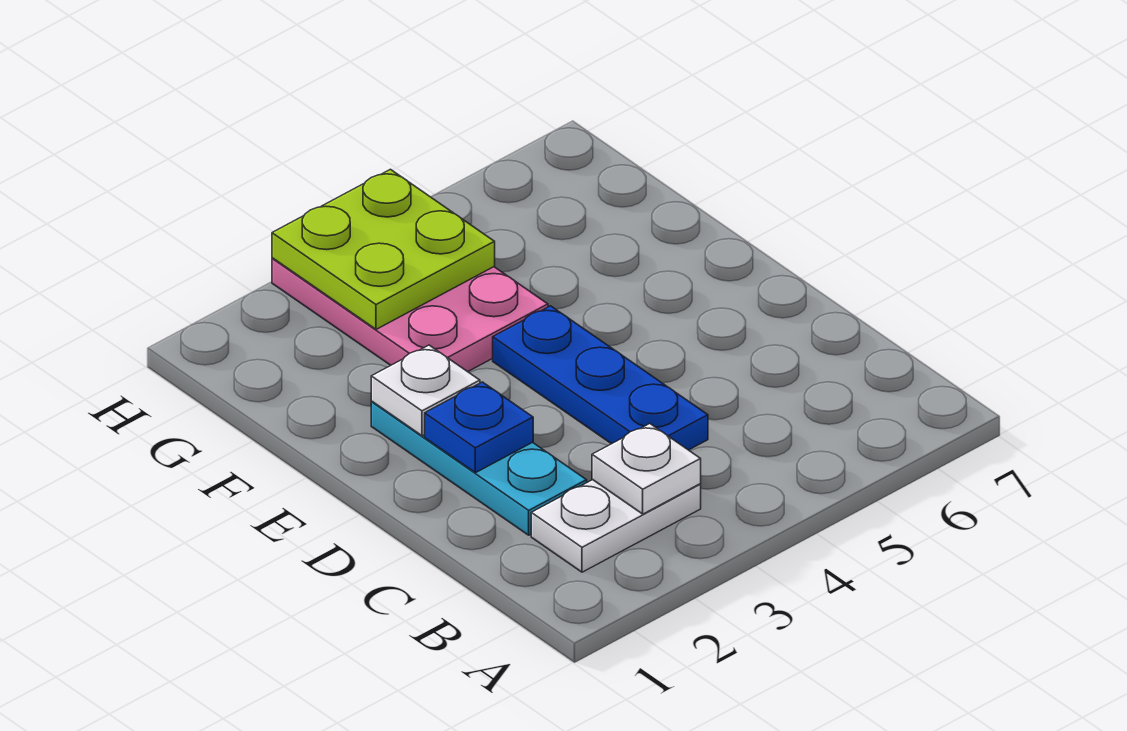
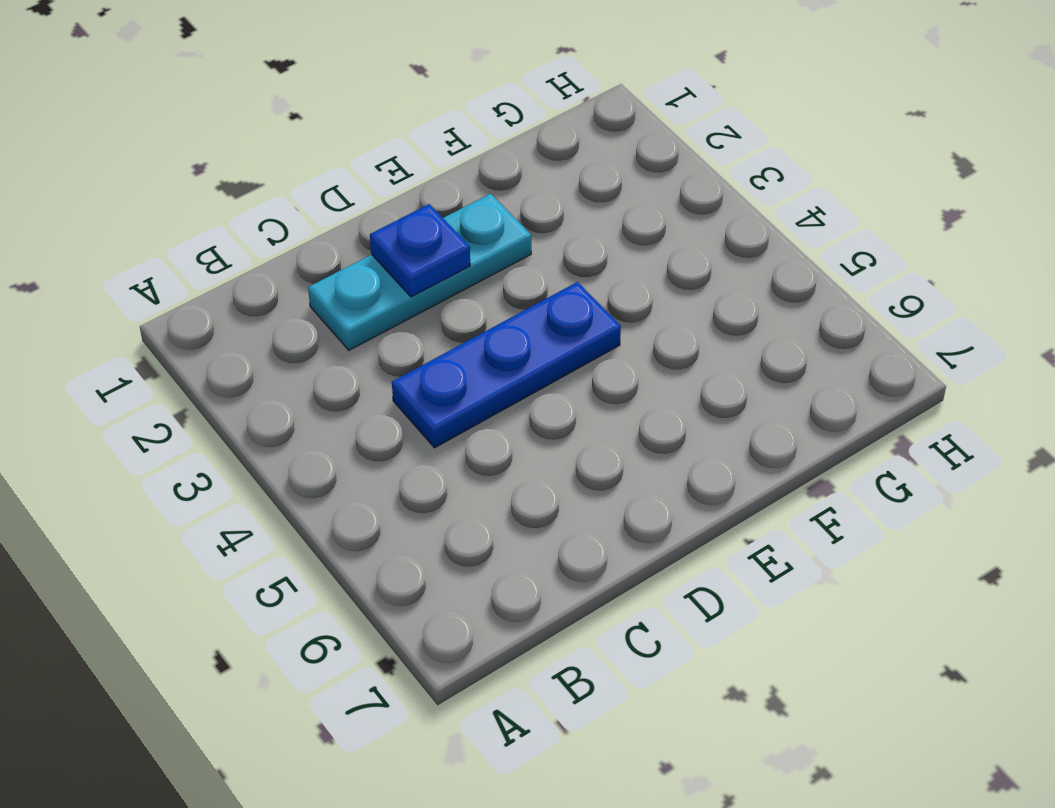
none -> white 1x2 plate [531,480,701,572]
none -> pink 2x3 plate [272,258,548,372]

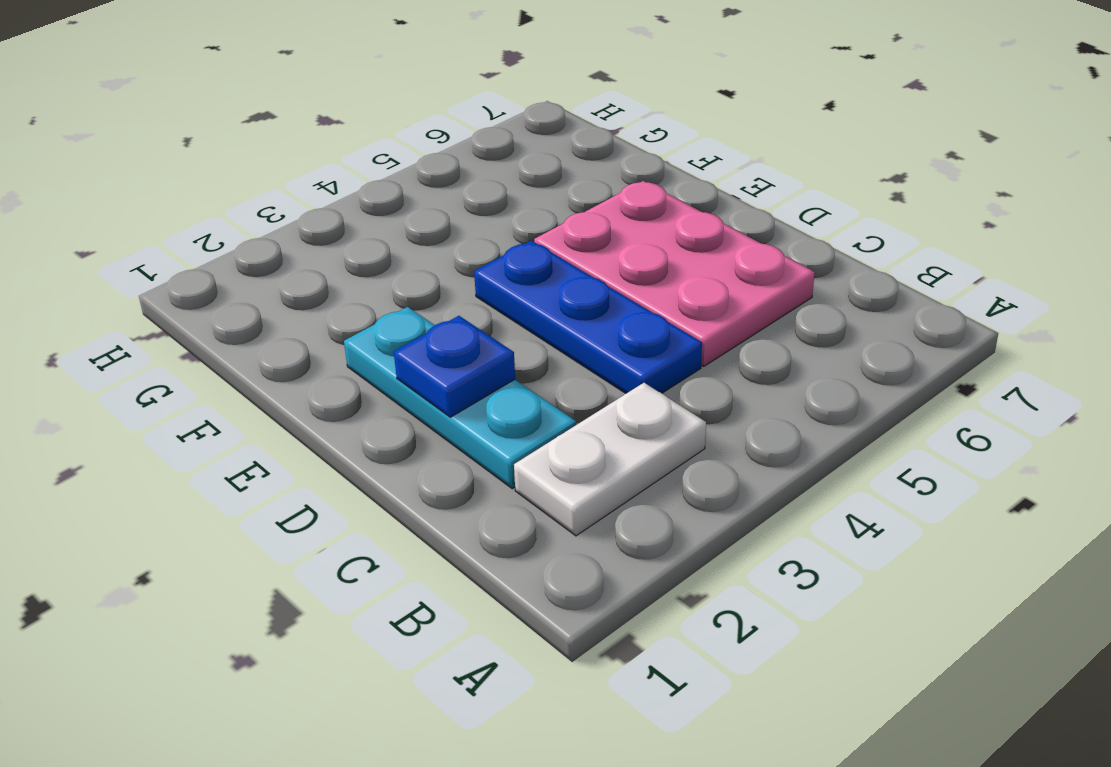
pink 2x3 plate [534,181,815,366] -> pink 2x3 plate moved to [272,258,548,372]
none -> white 1x1 plate [592,424,701,514]
none -> white 1x1 plate [371,345,480,436]

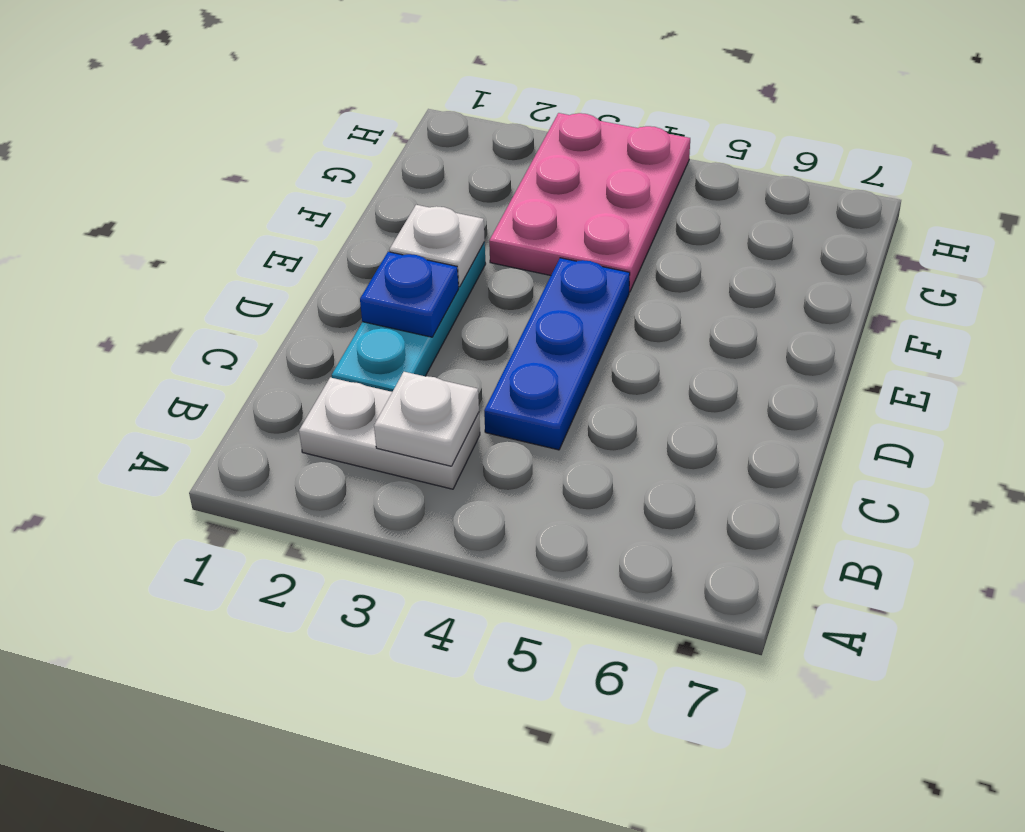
none -> lime 2x2 plate [272,169,495,329]

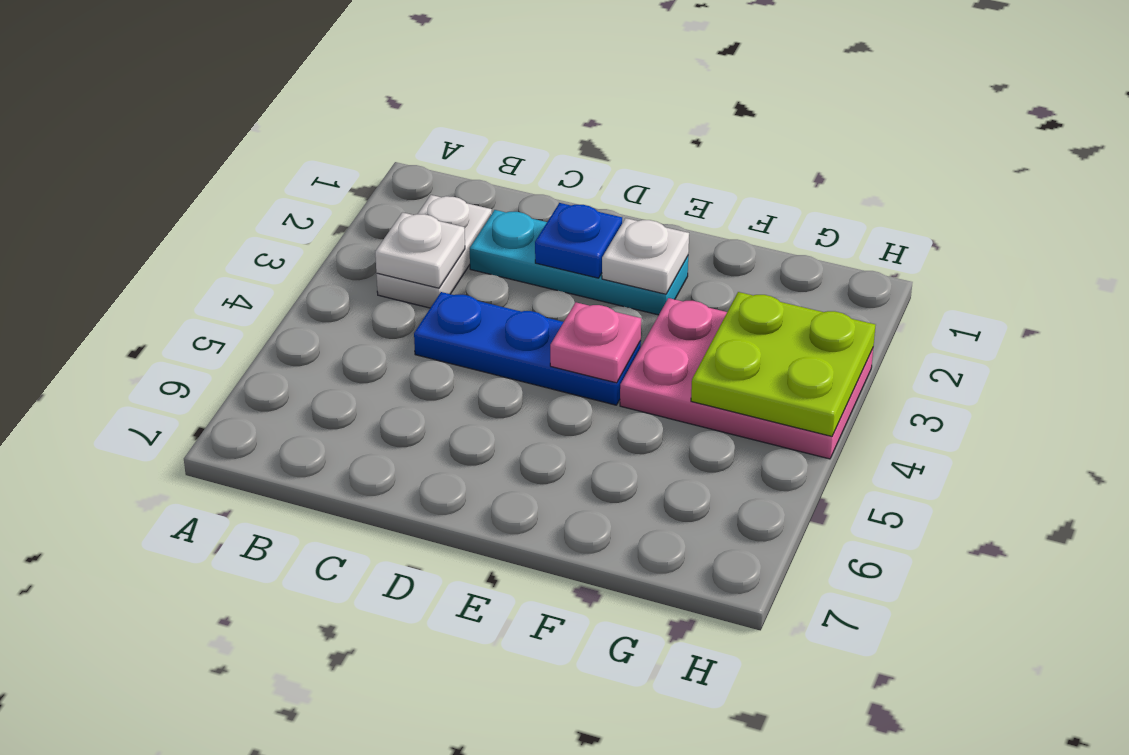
pink 1x1 plate [550,302,641,383] -> none

